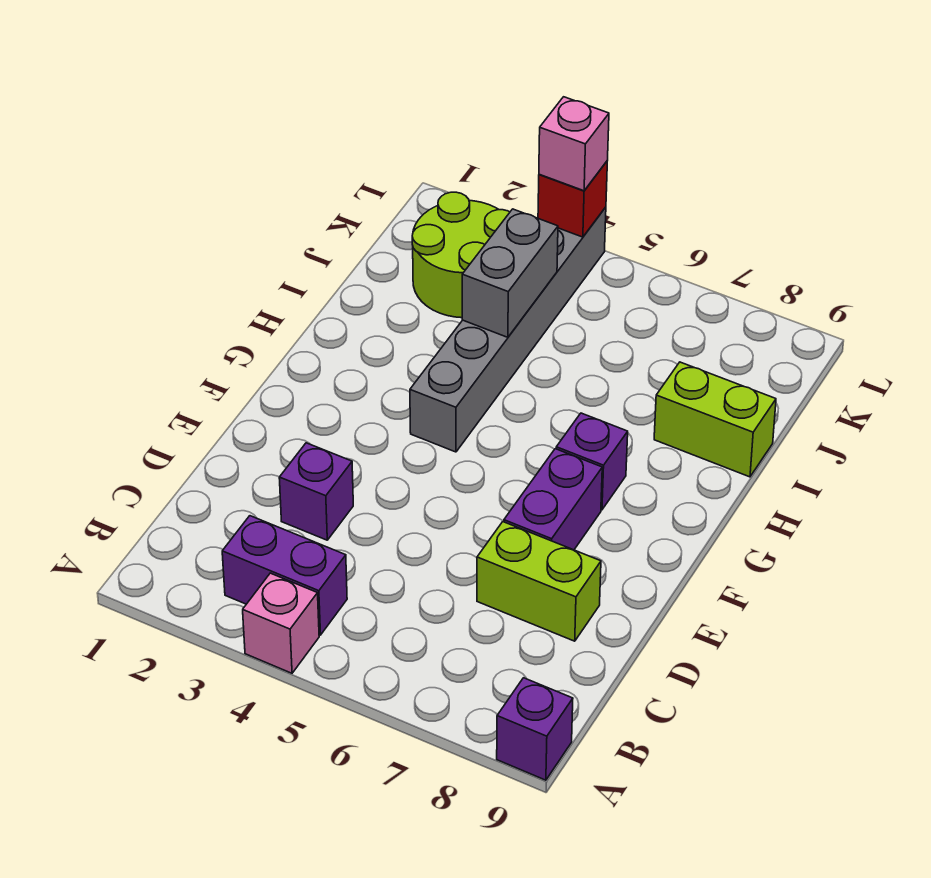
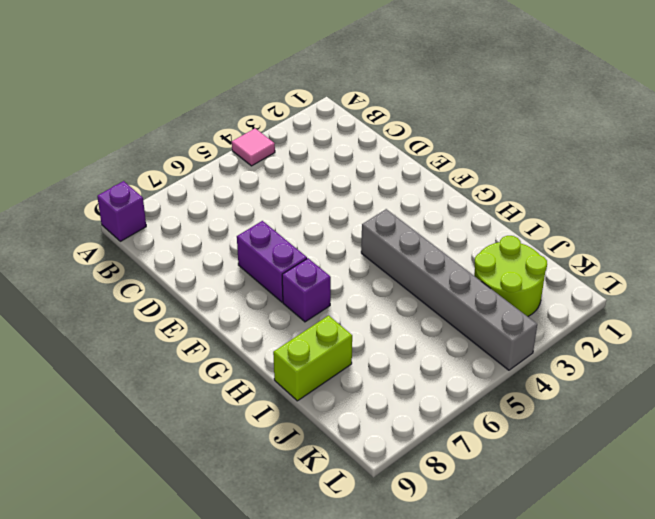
pink 1x1 tile [232,128,275,166] -> pink 1x1 brick [243,573,319,673]
none -> purple 1x2 brick [222,516,347,635]
none -> purple 1x1 brick [279,443,353,540]
none -> lime 1x2 brick [477,522,601,641]

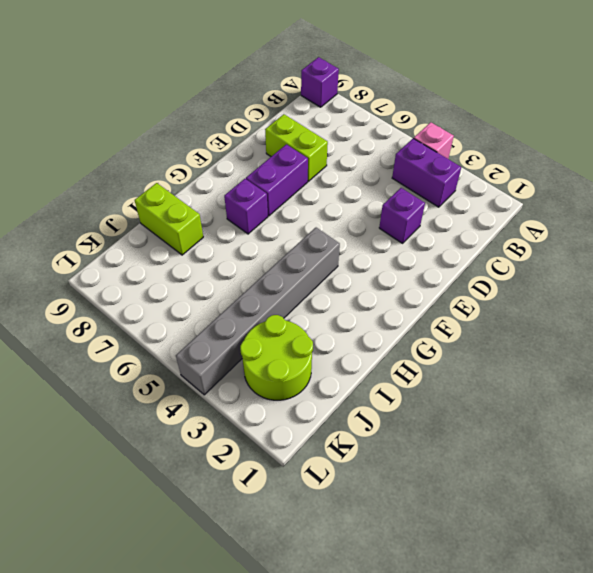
none -> grey 1x2 brick [462,209,558,337]
none -> red 1x1 brick [538,161,607,237]
none -> pink 1x1 brick [539,97,609,191]

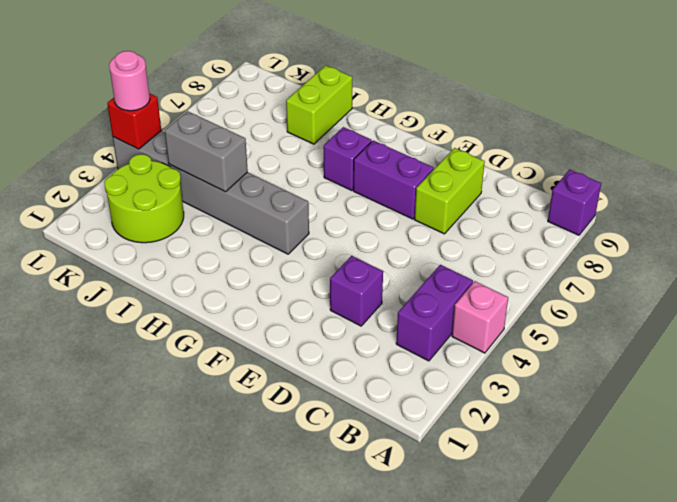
pink 1x1 round brick [109,51,150,111] -> pink 1x1 brick [539,97,609,191]

